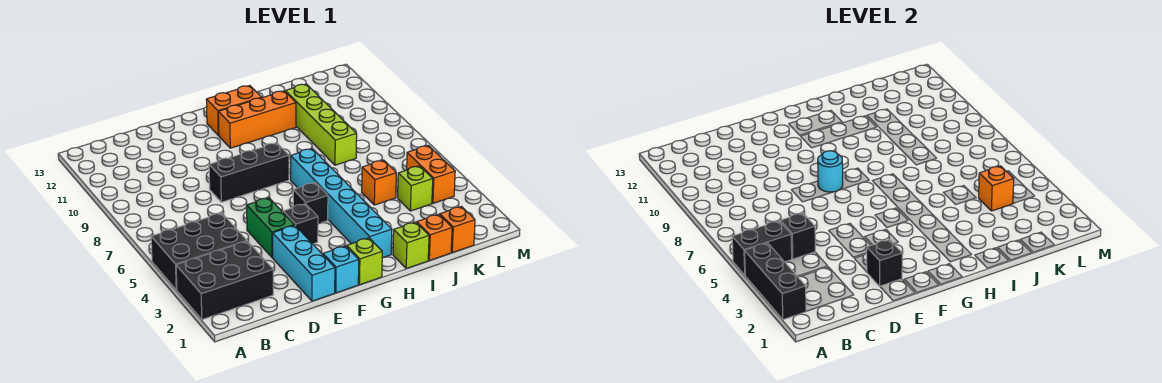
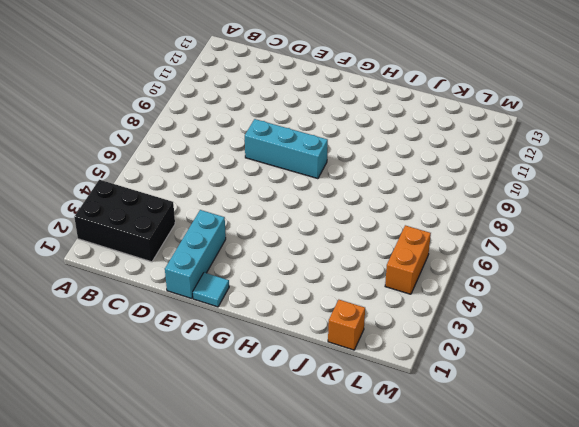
cyan 1x3 brick [245,119,328,179] -> black 1x3 brick [209,143,289,202]
cyan 1x1 tile [193,273,229,307] -> cyan 1x1 brick [323,246,359,293]
none -> black 2x3 brick [151,213,247,290]
none -> green 1x2 brick [247,198,294,258]
none -> black 1x1 brick [283,204,318,244]

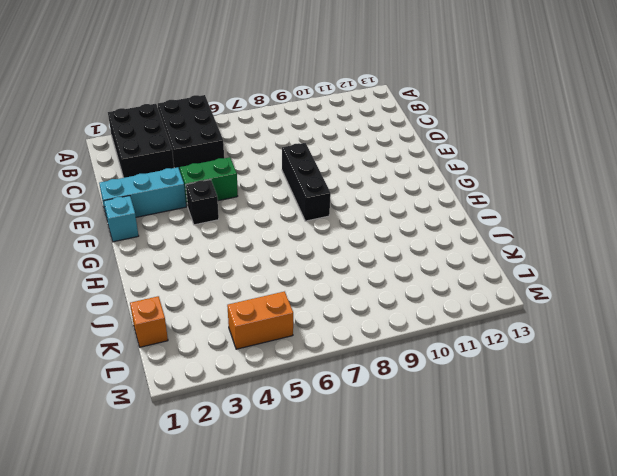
none -> lime 1x1 brick [347,238,382,285]
none -> black 1x1 brick [293,183,328,224]
none -> orange 1x3 brick [218,91,296,148]

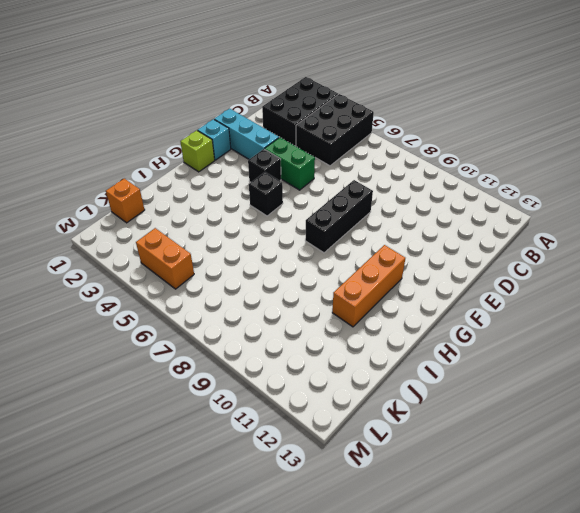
none -> orange 1x2 brick [206,86,262,135]
none -> cyan 1x6 brick [291,149,392,258]
none -> lime 1x1 brick [393,222,429,268]

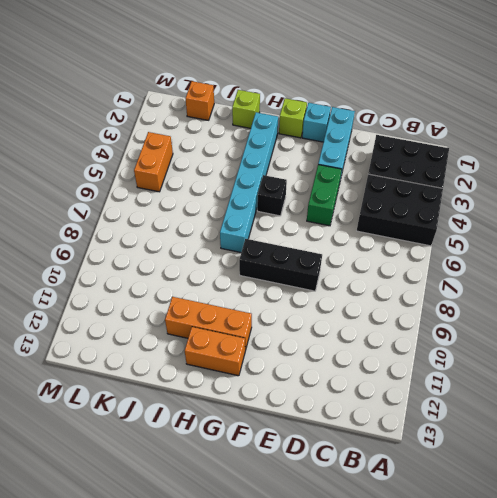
none -> black 1x1 brick [283,204,318,244]
none -> orange 1x1 brick [417,214,452,260]
none -> orange 1x1 brick [362,160,396,205]

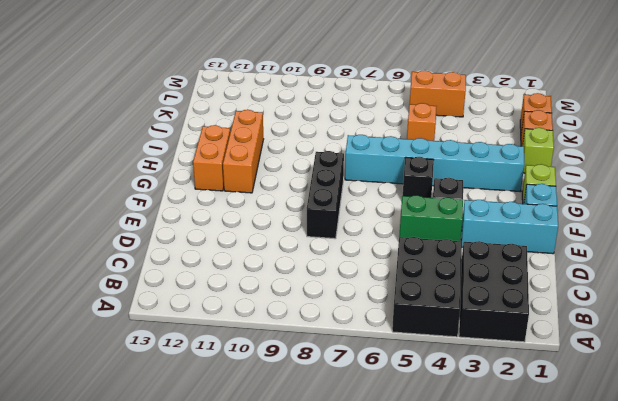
none -> lime 1x4 brick [285,84,357,165]
none -> lime 1x1 brick [398,166,433,211]
none -> black 1x3 brick [745,243,806,320]

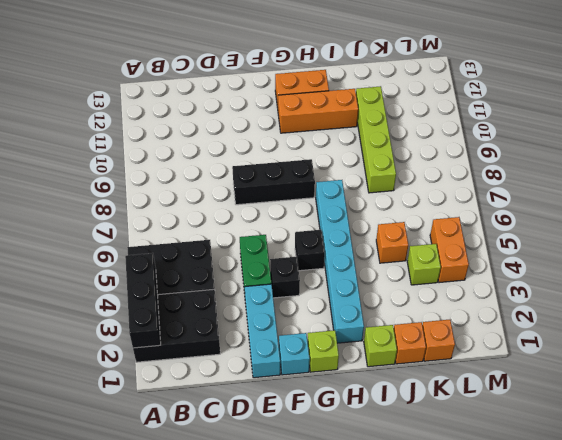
none -> black 1x2 brick [732,221,792,275]
none -> black 1x1 brick [780,213,815,259]
none -> black 1x1 brick [867,240,902,286]

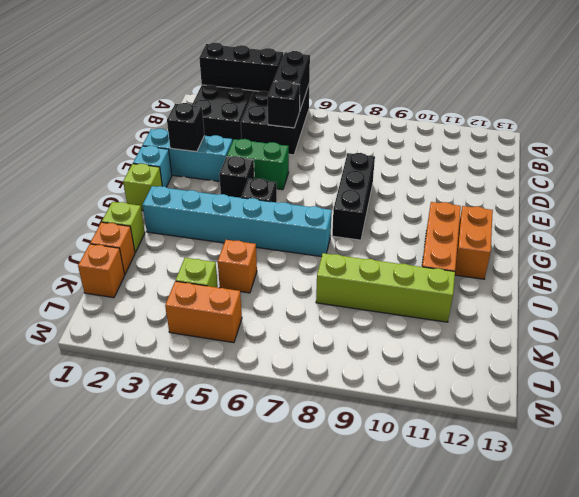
none -> cyan 1x1 round brick [818,151,843,192]
none -> orange 1x1 brick [979,166,1014,211]

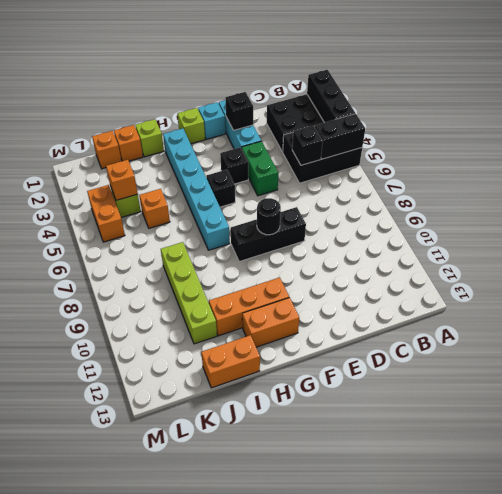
black 1x1 round brick [257,198,281,235] -> cyan 1x1 round brick [818,151,843,192]
orange 1x2 brick [201,335,260,388] -> none

